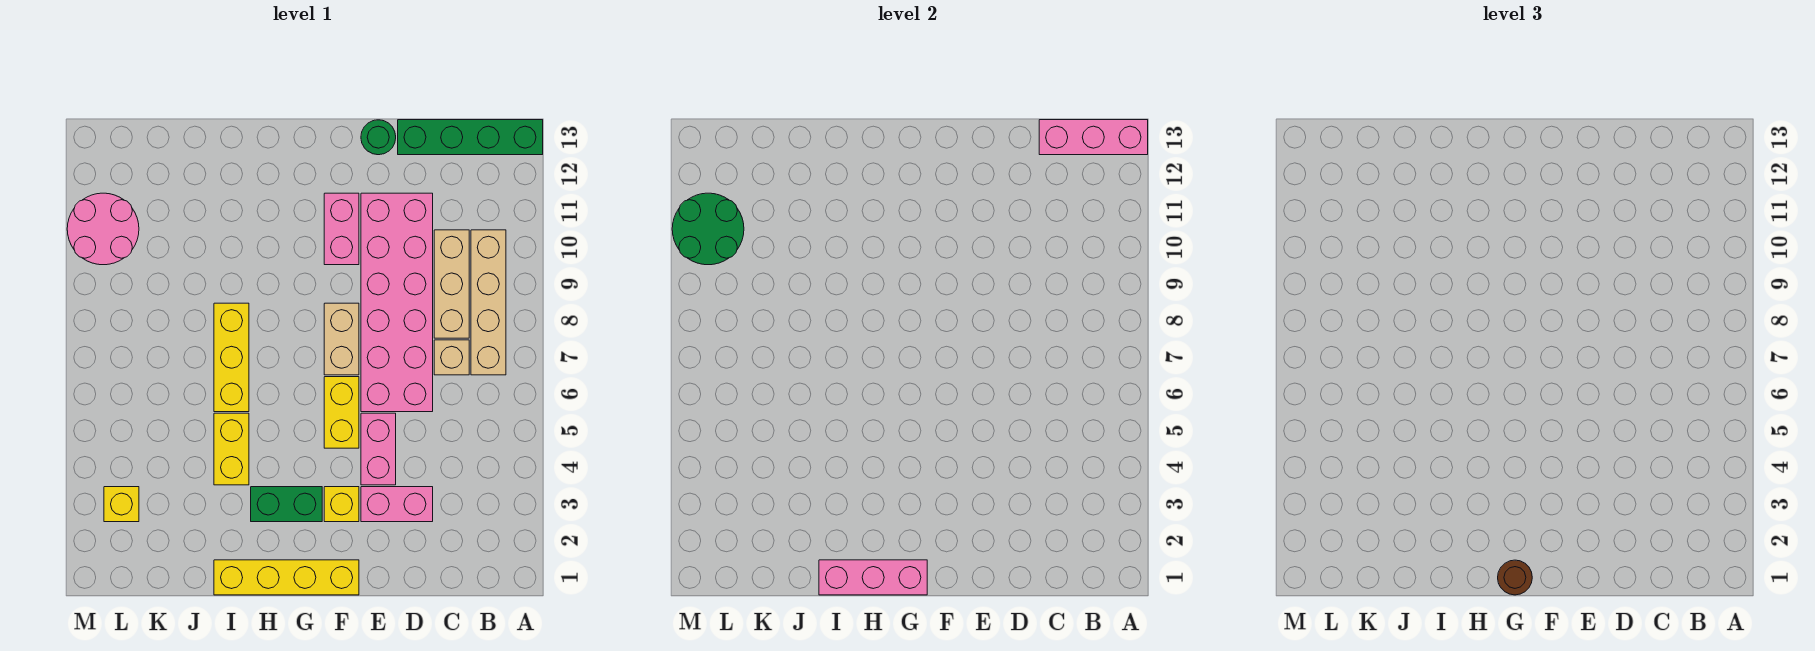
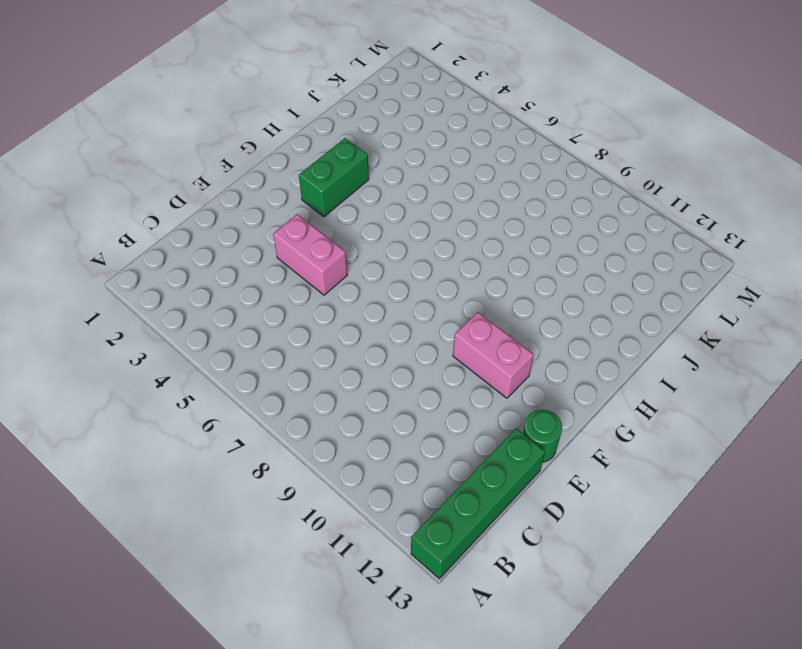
none -> tan 1x4 brick [471,230,506,375]
none -> tan 1x1 brick [434,340,469,375]
none -> tan 1x3 brick [434,230,469,338]

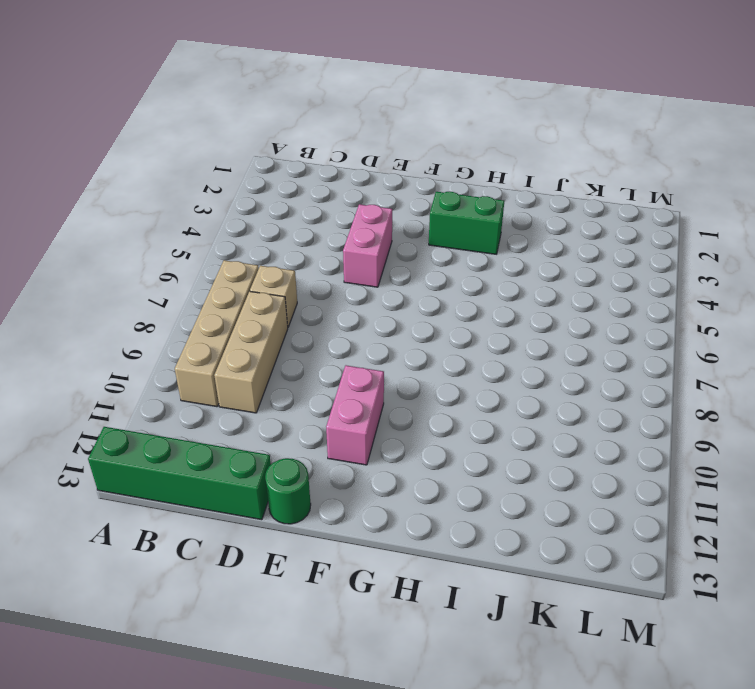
none -> pink 1x2 brick [361,487,433,522]
none -> pink 2x6 brick [361,193,433,412]
none -> yellow 1x4 brick [214,560,359,595]

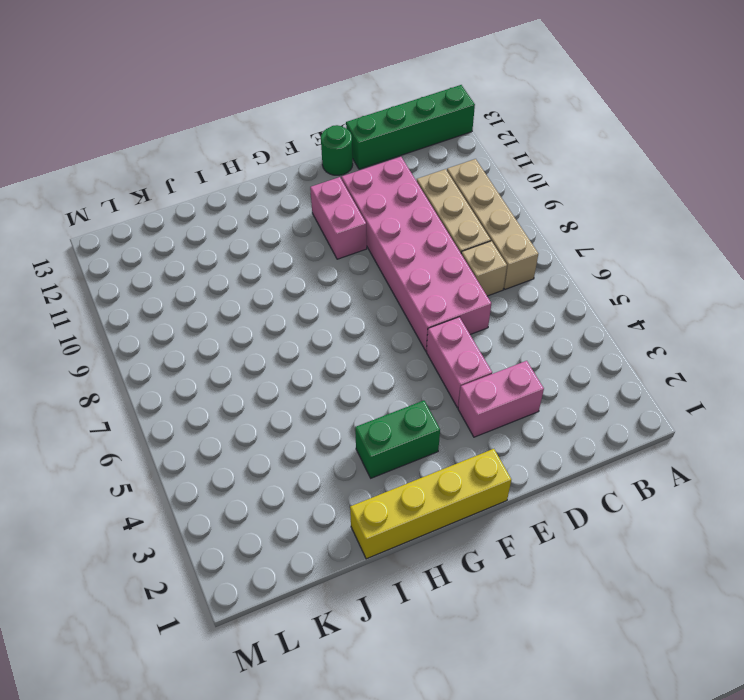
none -> yellow 1x1 brick [324,487,359,522]
none -> yellow 1x2 brick [324,377,359,448]
none -> tan 1x2 brick [324,303,359,375]

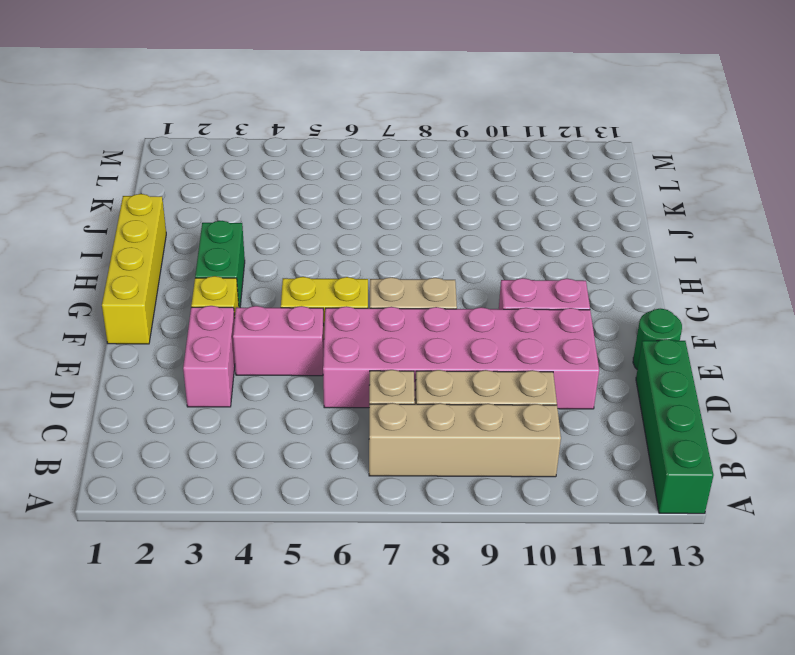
none -> yellow 1x2 brick [214,413,249,485]
none -> yellow 1x3 brick [214,303,249,412]
none -> yellow 1x1 brick [104,487,139,522]

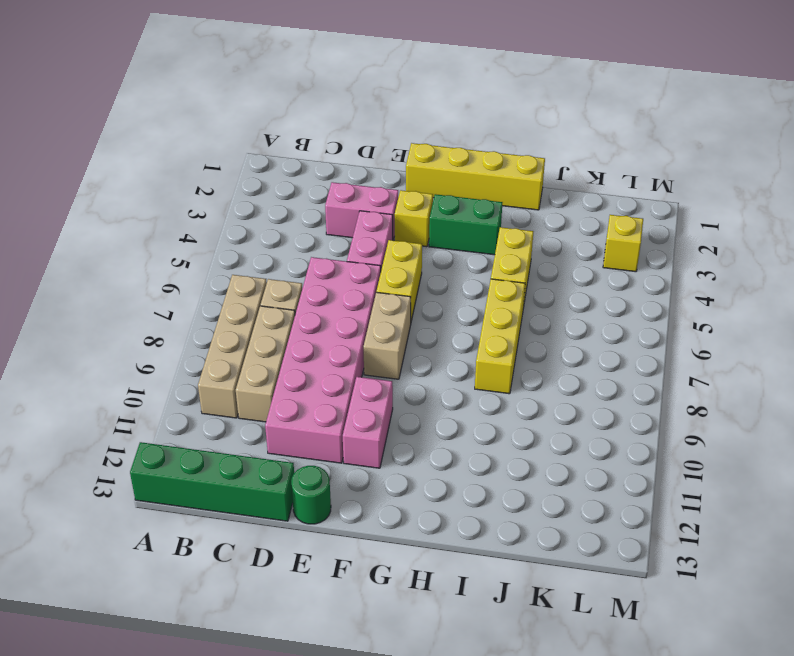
none -> pink 2x2 round brick [67,193,139,265]
none -> pink 1x3 brick [1039,120,1148,155]
none -> pink 1x3 brick [819,560,927,595]

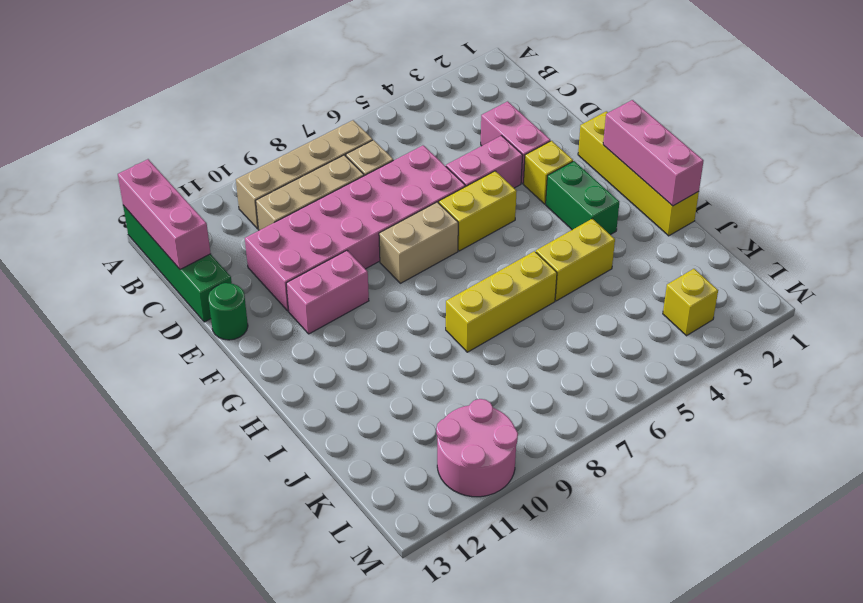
none -> green 2x2 round brick [672,193,744,265]
none -> brown 1x1 round brick [1498,560,1532,595]

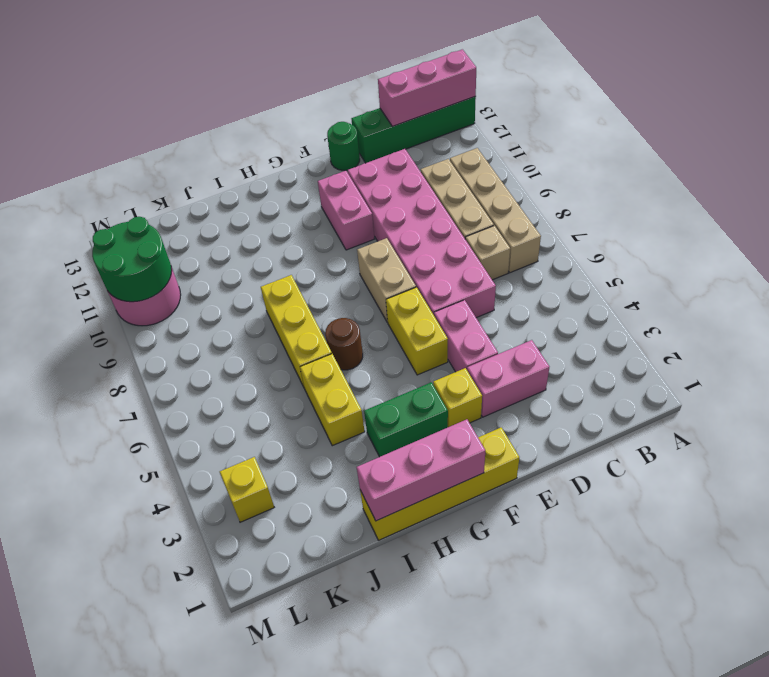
brown 1x1 round brick [325,318,363,370] -> brown 1x1 round brick moved to [1498,560,1532,595]

